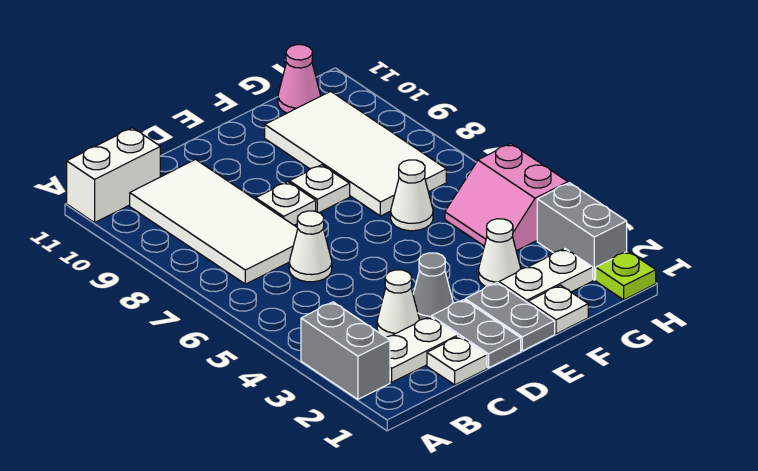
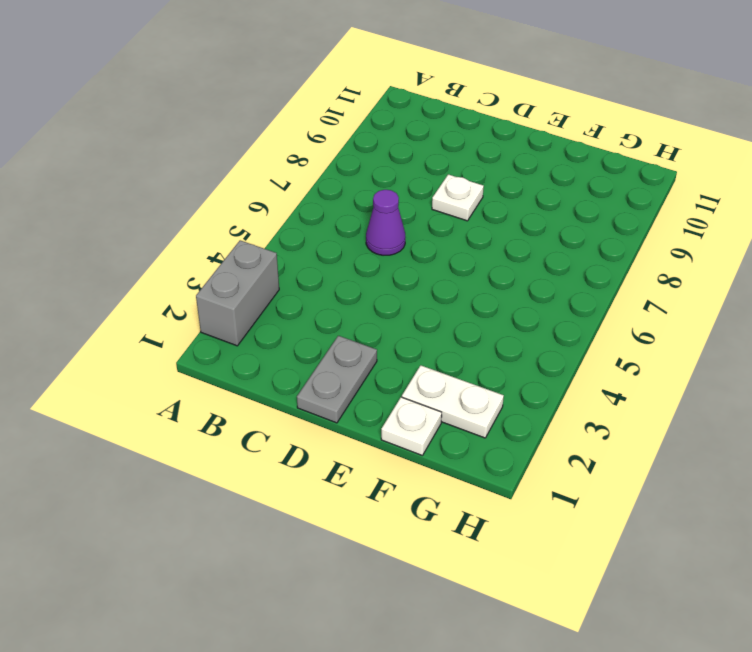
purple 1x1 cone [366,190,406,255] -> white 1x1 cone [289,211,332,282]
none -> white 1x2 brick [67,128,160,223]
none -> white 1x2 plate [386,317,458,382]
none -> white 2x4 tile [130,160,298,284]

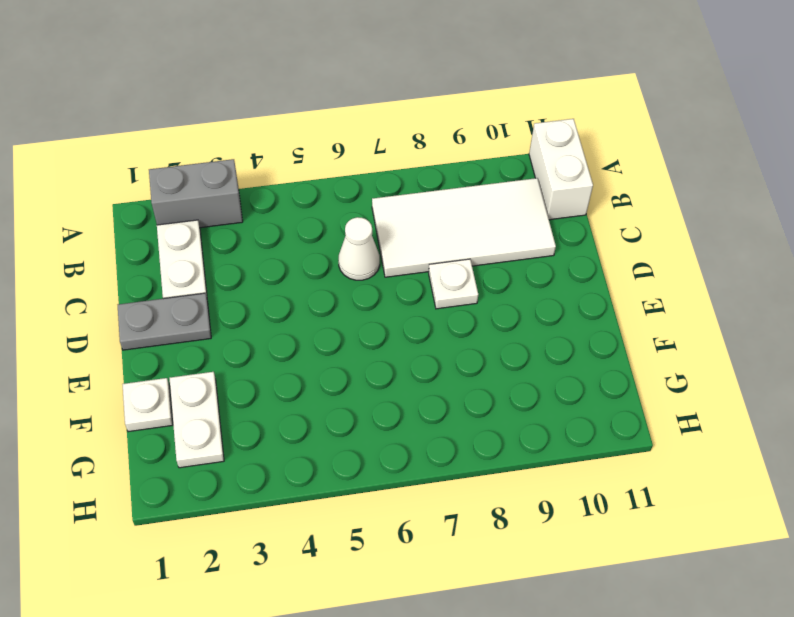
none -> white 1x1 plate [427,336,487,385]
none -> white 1x1 cone [377,270,419,337]
none -> grey 1x1 cone [413,253,453,320]

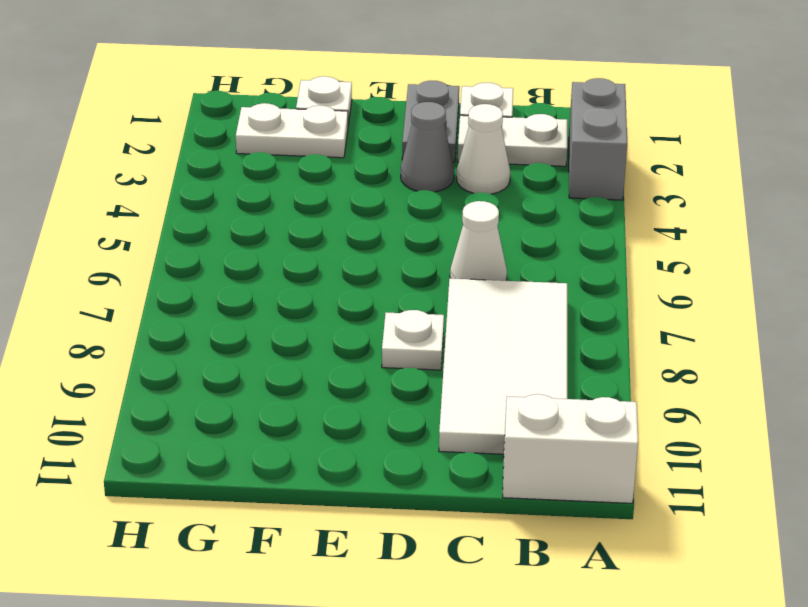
none -> grey 1x2 plate [465,283,555,351]
none -> white 1x1 plate [290,165,350,213]
none -> white 1x1 cone [479,219,521,286]

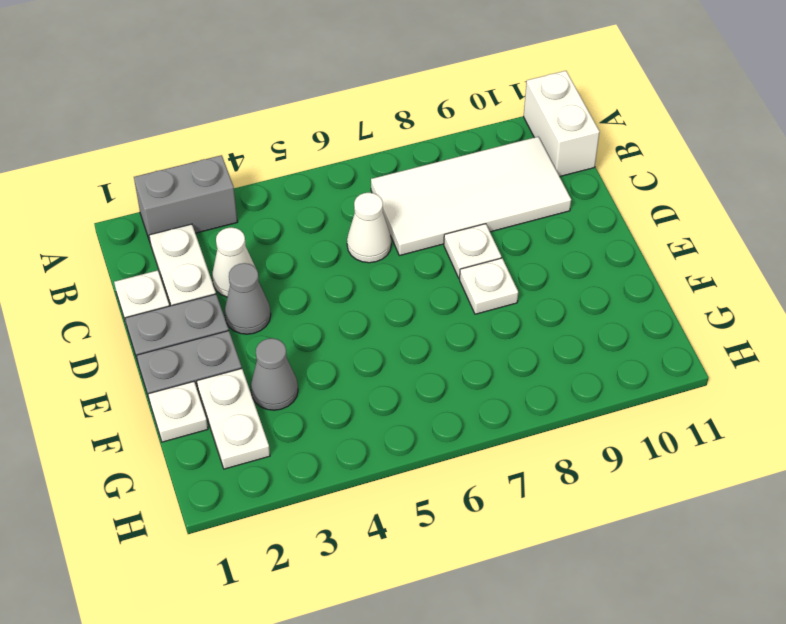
grey 1x1 cone [251,338,298,410] -> white 1x1 cone [479,219,521,286]
none -> white 1x1 cone [391,160,433,231]
none -> white 2x4 tile [265,91,446,216]
none -> pink 2x2 slope [445,144,568,251]

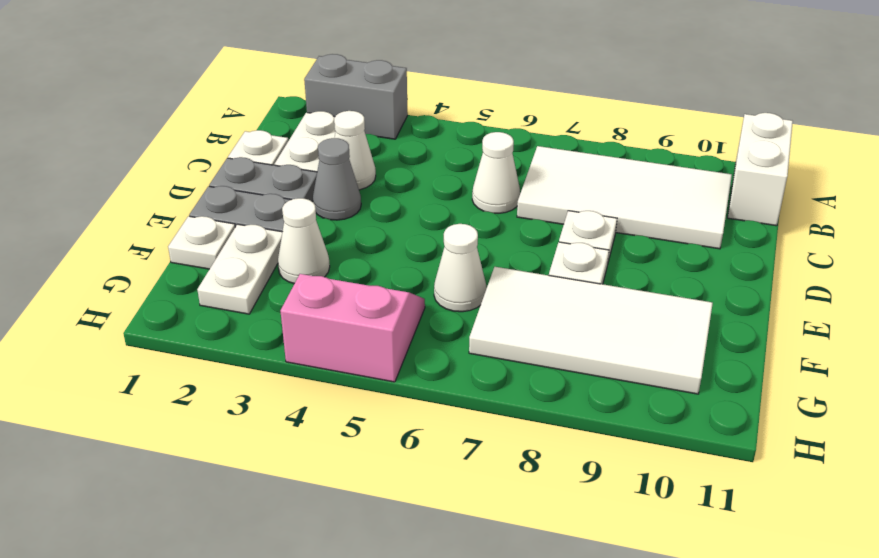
none -> pink 1x1 cone [278,45,320,113]
none -> lime 1x1 plate [596,251,656,300]
none -> grey 1x2 brick [537,183,627,280]

